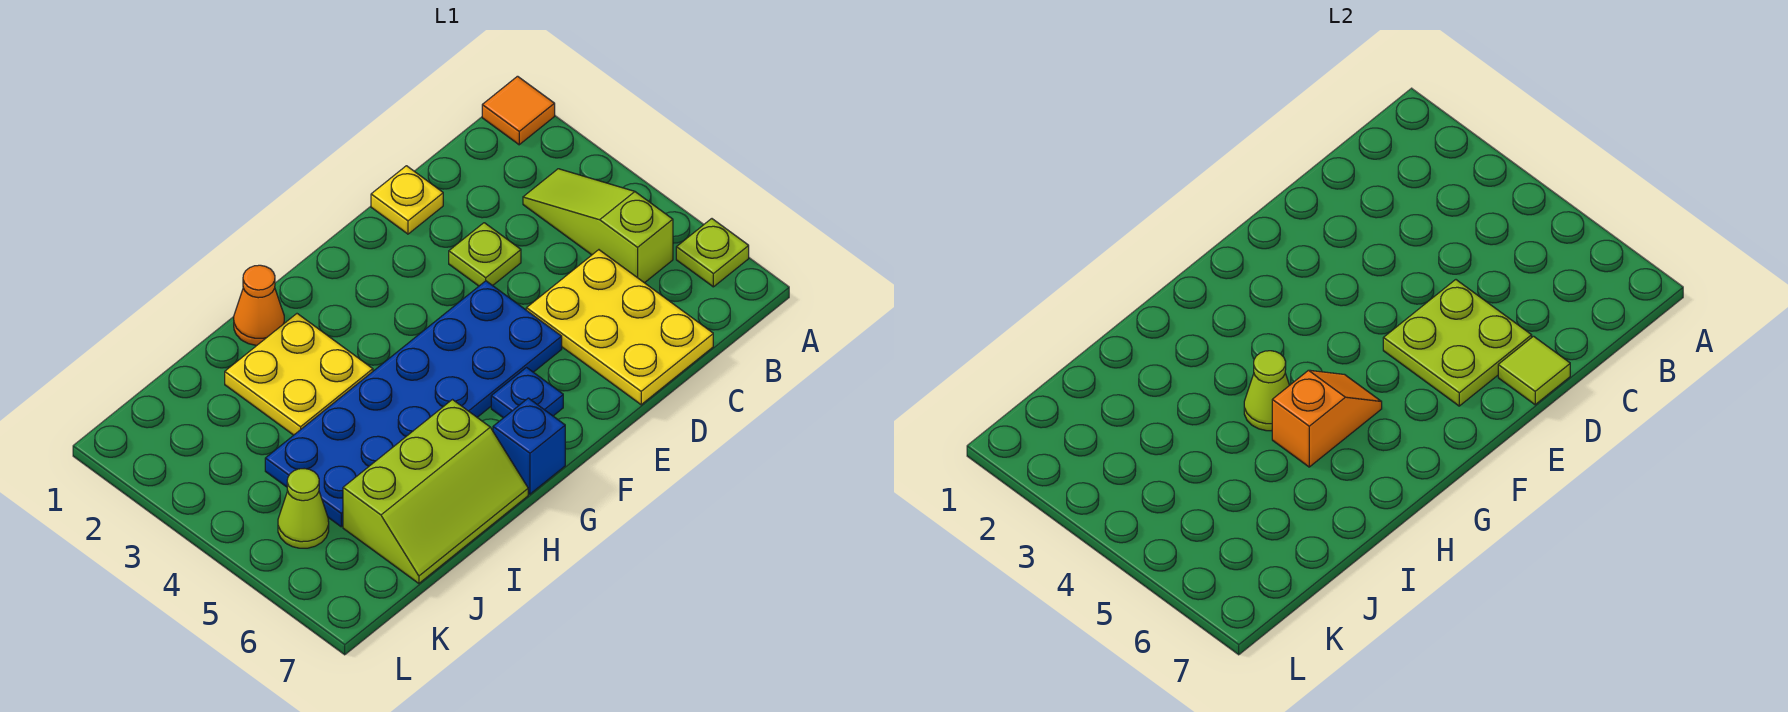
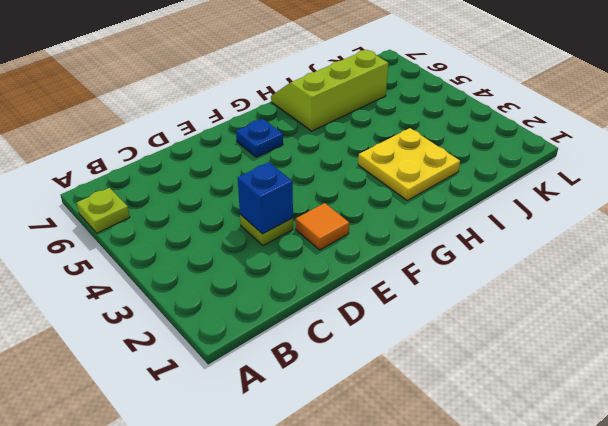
blue 1x1 brick [238,162,293,234] -> blue 1x1 brick moved to [493,398,565,494]
orange 1x1 tile [296,203,349,250] -> orange 1x1 tile moved to [482,76,555,145]
none -> lime 1x3 slope [523,169,673,283]
none -> yellow 2x3 plate [526,250,713,405]
none -> yellow 1x1 plate [371,166,443,234]

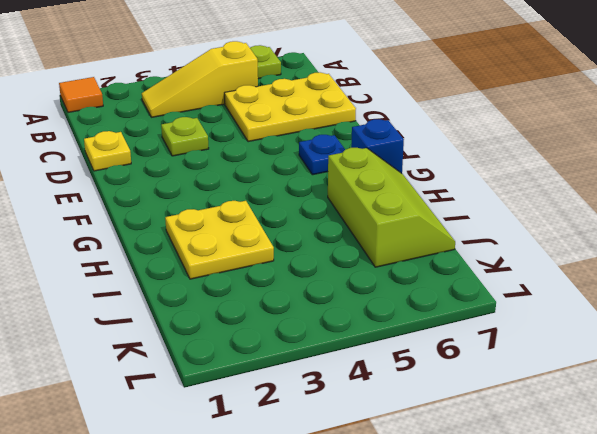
yellow 1x3 slope [142,41,258,117] -> lime 1x3 slope [523,169,673,283]
none -> blue 2x6 plate [265,281,562,527]
none -> orange 1x1 cone [234,265,284,345]
none -> lime 1x1 cone [278,469,329,548]

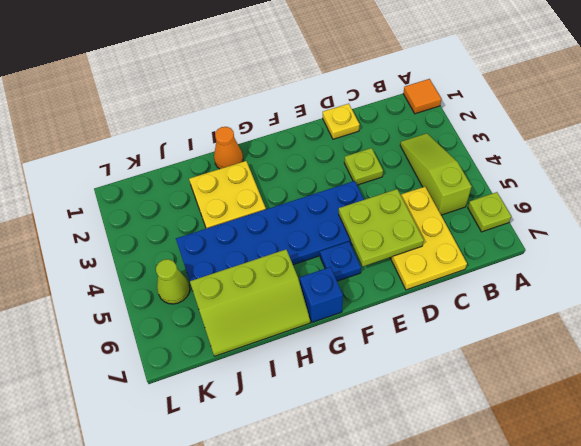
none -> lime 1x1 tile [1498,336,1570,405]
none -> orange 1x2 slope [1272,370,1382,467]
none -> lime 1x1 cone [1244,351,1289,431]

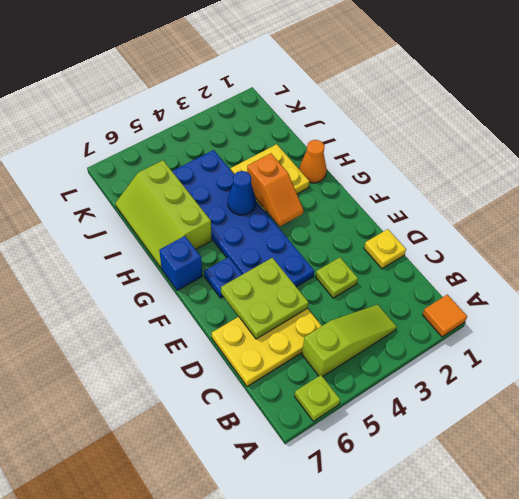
orange 1x2 slope [247,153,303,226] -> orange 1x2 slope moved to [1272,370,1382,467]
blue 1x1 cone [228,171,256,215] -> lime 1x1 cone [1244,351,1289,431]
none -> lime 1x1 cone [278,469,329,548]
none -> lime 1x1 tile [1498,336,1570,405]

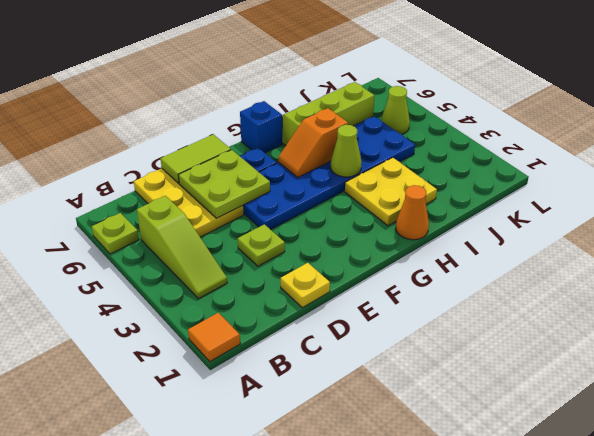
lime 1x2 tile [161,134,231,183] -> lime 1x1 tile [1498,336,1570,405]

